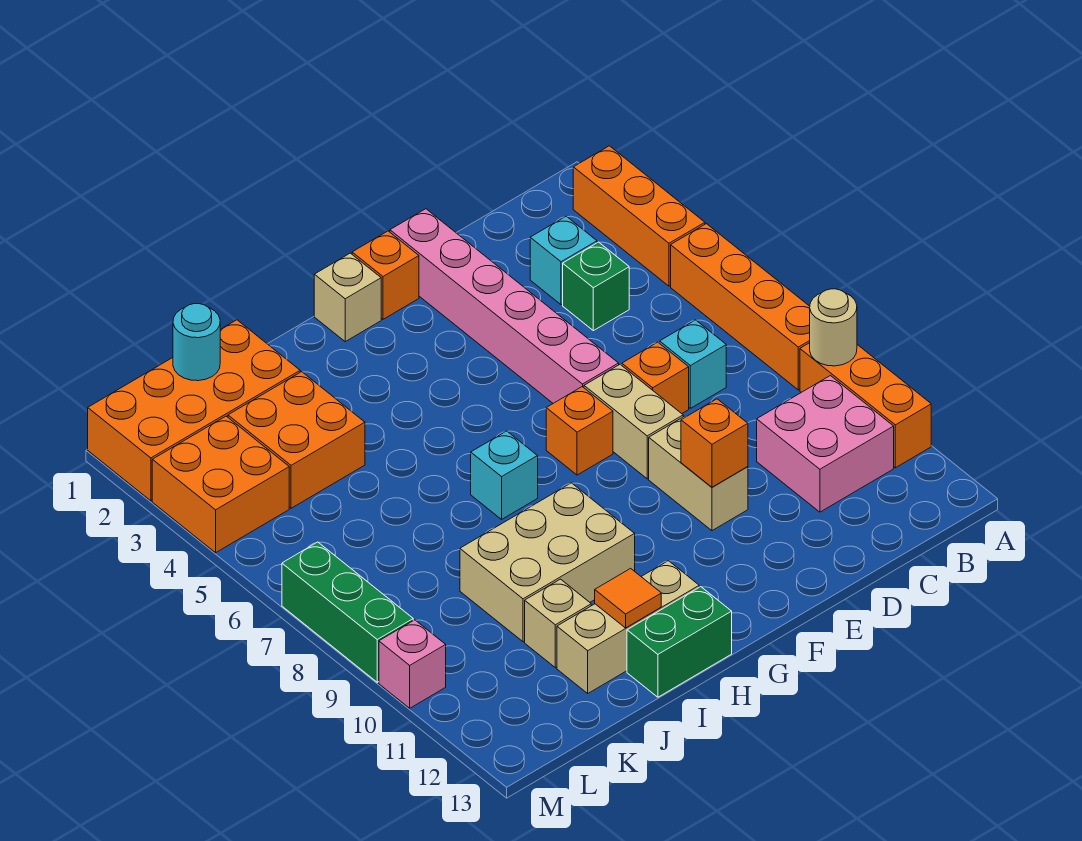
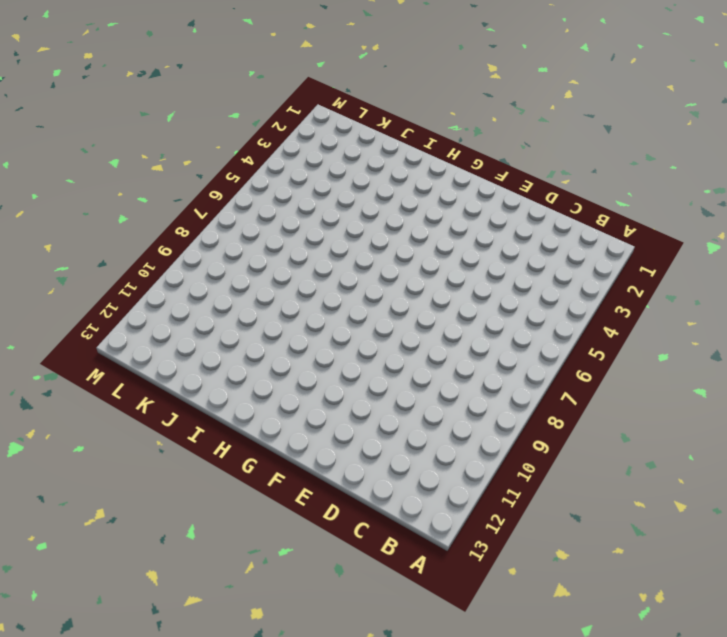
none -> orange 1x3 brick [573,146,705,286]
none -> orange 1x4 brick [671,224,810,390]
none -> orange 1x3 brick [800,343,931,468]

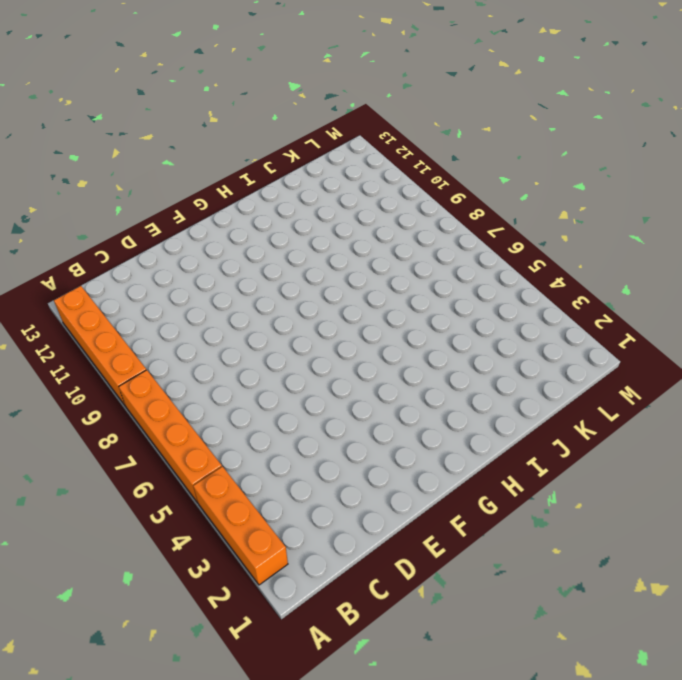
orange 1x4 brick [54,286,146,406] -> orange 1x3 brick [800,343,931,468]
none -> pink 2x2 brick [757,376,894,512]
none -> cyan 1x1 brick [530,216,597,305]
none -> green 1x1 brick [563,242,629,331]

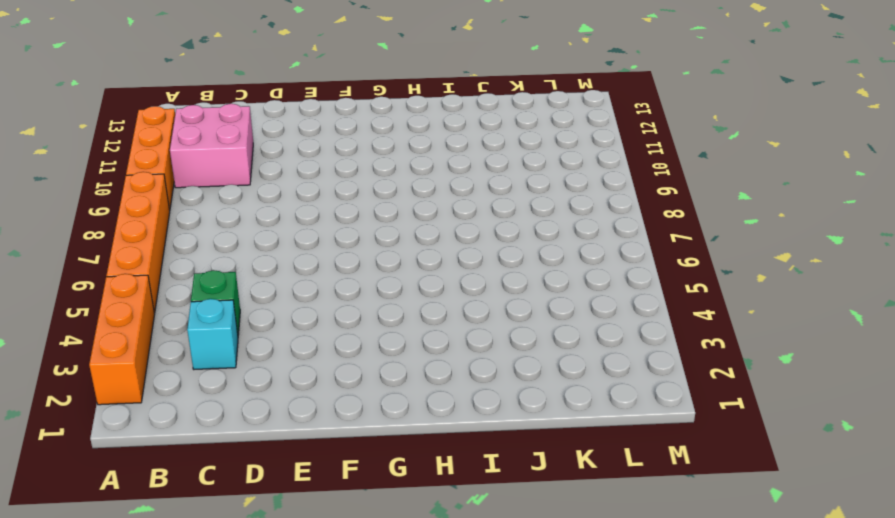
none -> cyan 1x1 brick [660,320,726,408]
none -> orange 1x1 brick [622,342,689,414]
none -> pink 1x6 brick [390,209,619,403]

